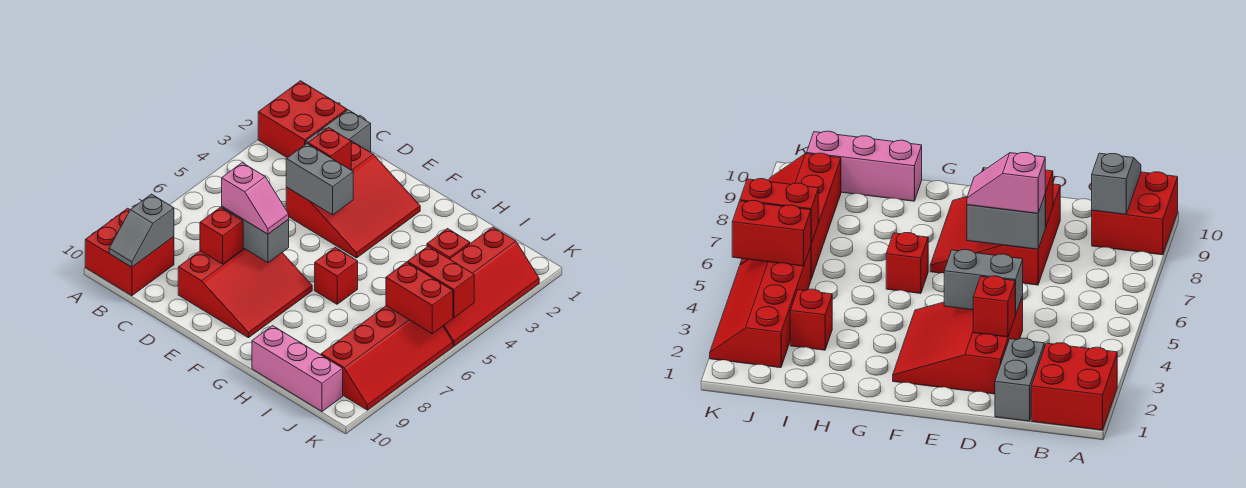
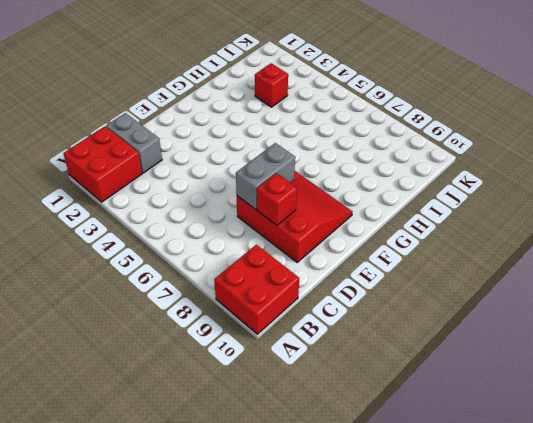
none -> red 3x3 slope [286,140,420,258]
none -> red 1x1 brick [315,248,358,304]
none -> pink 1x3 brick [252,326,343,411]

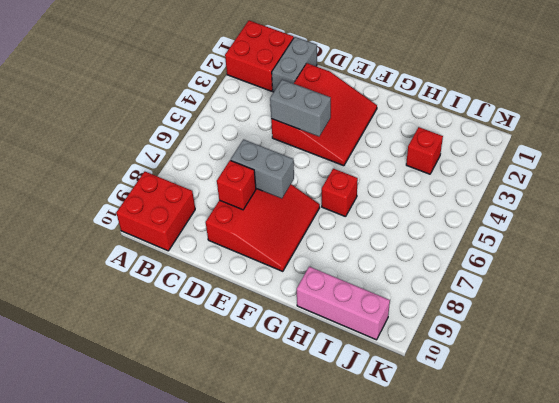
none -> red 2x4 slope [443,227,539,346]
none -> red 2x4 slope [321,306,453,410]
none -> grey 1x2 slope [109,194,174,267]

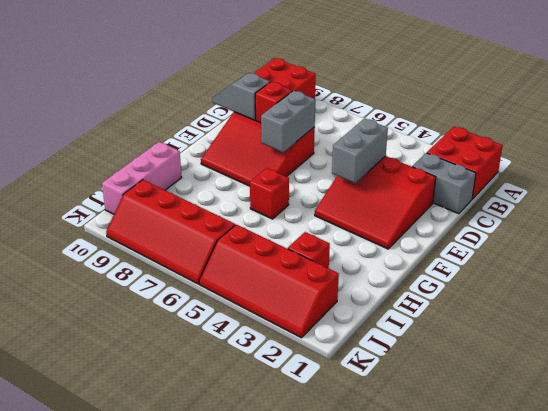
grey 1x2 slope [212,73,270,120] -> grey 1x2 slope moved to [109,194,174,267]
none -> red 1x1 brick [308,128,351,170]
none -> red 1x2 brick [407,246,474,318]
none -> red 1x2 brick [386,262,453,333]

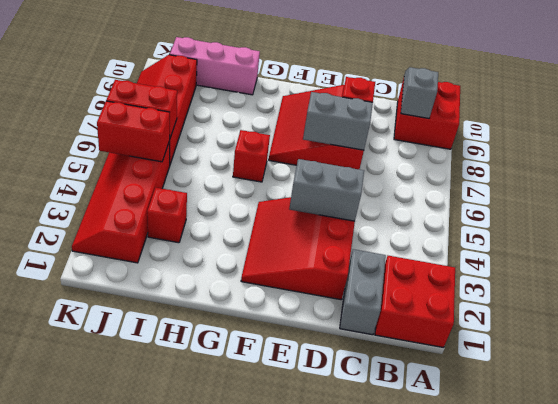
none -> red 1x1 brick [308,128,351,170]
none -> pink 1x2 slope [222,163,289,234]

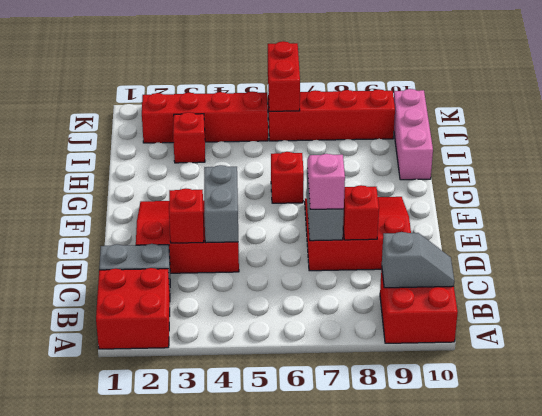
none -> red 1x2 brick [407,246,474,318]

